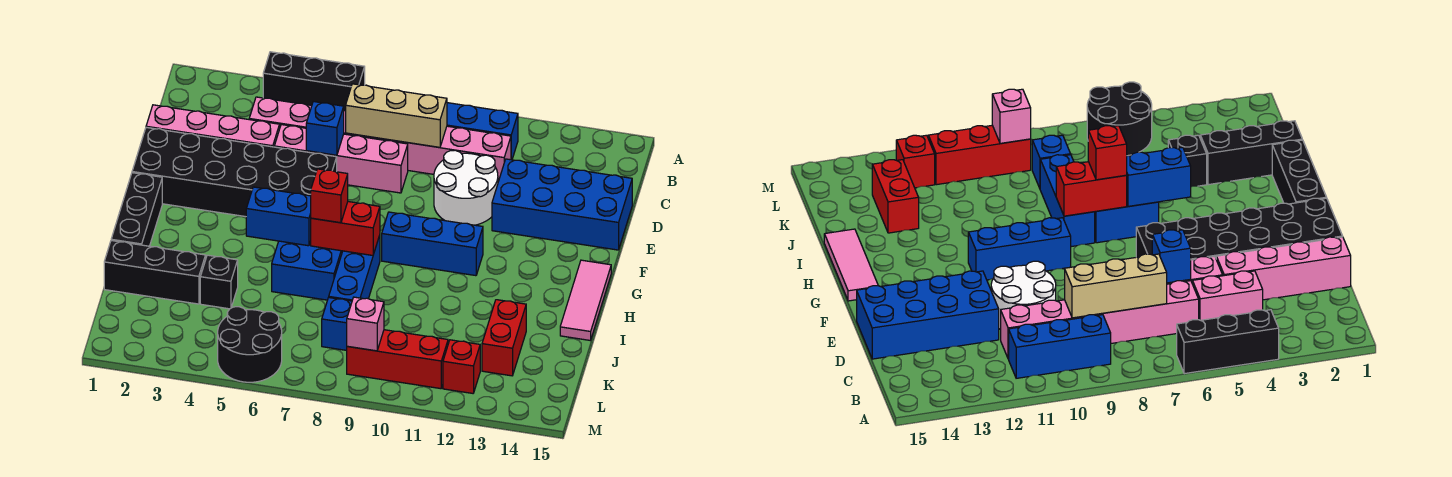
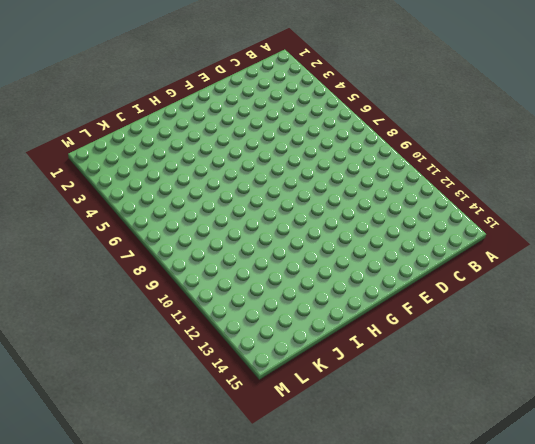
none -> black 1x3 brick [263,52,365,111]
none -> blue 1x3 brick [447,103,518,160]
none -> pink 1x2 brick [249,97,312,128]

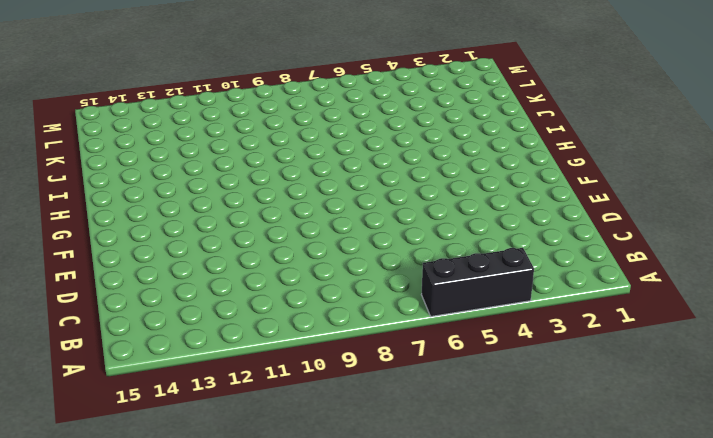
none -> blue 1x3 brick [447,103,518,160]
none -> pink 1x2 brick [249,97,312,128]
none -> pink 1x6 brick [344,111,511,182]

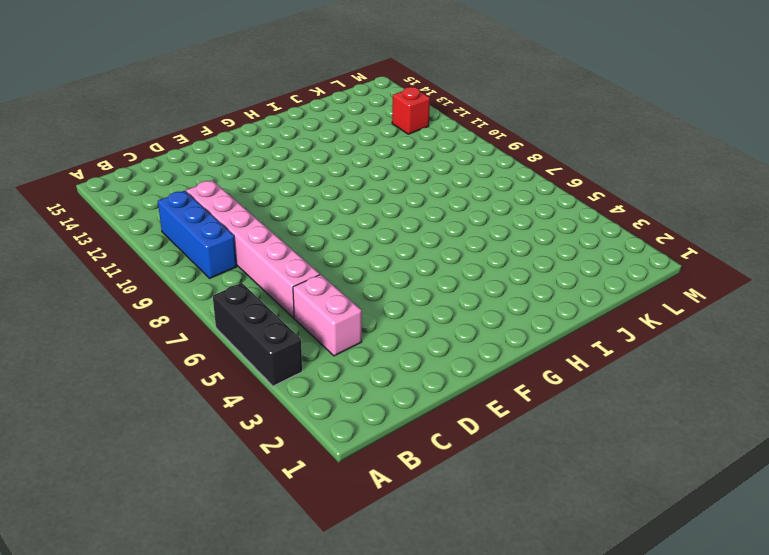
none -> pink 1x4 brick [146,105,280,147]
none -> pink 1x4 brick [274,125,408,193]
none -> white 2x2 round brick [434,150,498,225]

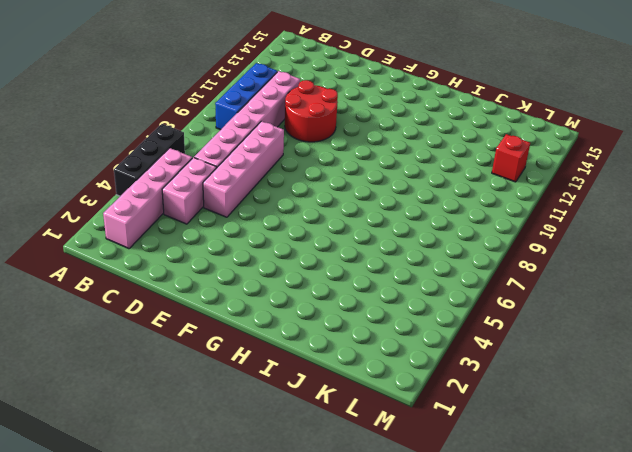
pink 1x4 brick [103,148,192,249] -> pink 1x4 brick moved to [146,105,280,147]
red 2x2 round brick [285,80,338,142] -> white 2x2 round brick [434,150,498,225]
none -> blue 2x4 brick [492,159,632,250]
none -> black 2x6 brick [132,127,337,217]
none -> black 1x3 brick [111,173,162,246]

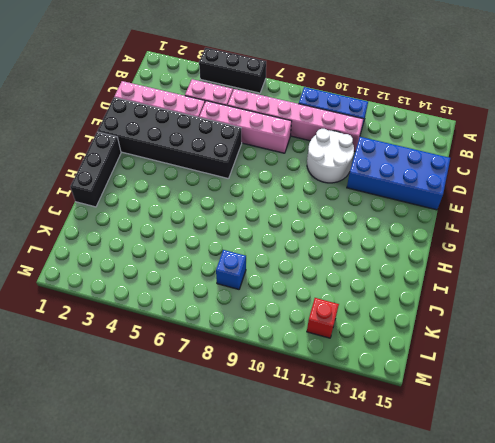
none -> blue 1x3 brick [382,212,483,276]
none -> pink 1x3 tile [560,260,611,341]
none -> blue 2x2 brick [272,241,343,300]

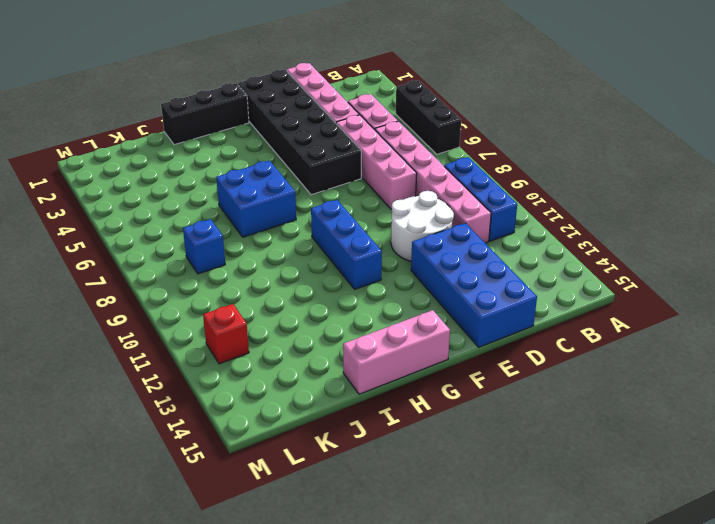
pink 1x3 brick [343,310,450,394] -> pink 1x3 tile [560,260,611,341]
none -> blue 1x3 brick [329,235,380,301]
none -> black 1x3 brick [104,241,206,304]
none -> black 1x1 brick [200,255,238,309]

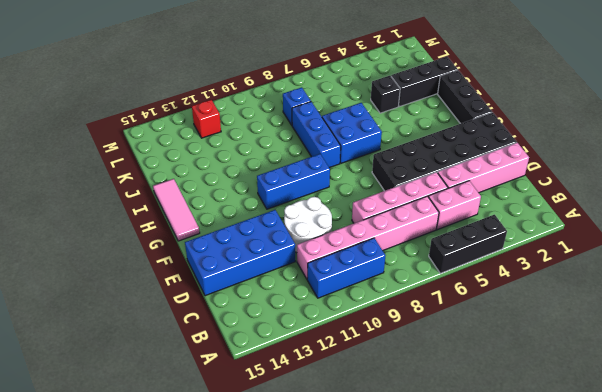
none -> red 1x2 brick [482,300,526,376]
none -> black 2x2 round brick [218,307,282,382]
none -> red 1x3 brick [347,330,448,389]

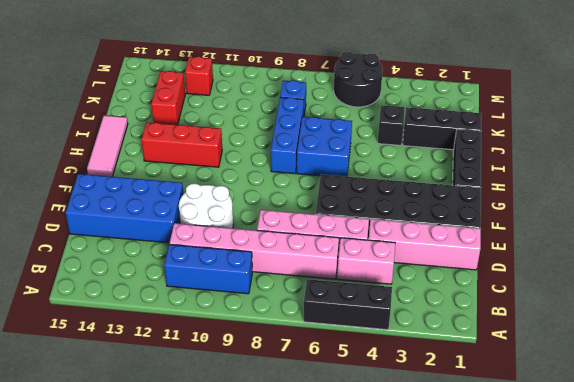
red 1x3 brick [141,122,222,167] -> red 1x3 brick moved to [347,330,448,389]
none -> blue 1x3 brick [382,212,483,276]
none -> tan 1x3 brick [346,84,447,147]
none -> blue 1x1 brick [306,102,344,155]

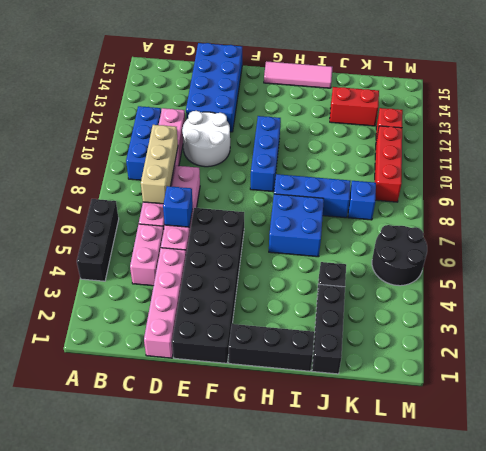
none -> blue 1x2 brick [246,187,311,246]
none -> red 1x2 brick [311,202,380,255]
none -> pink 1x1 brick [347,297,384,351]

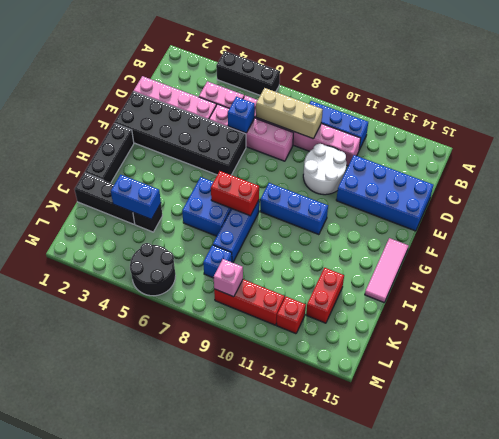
blue 1x2 brick [111,175,161,219] -> blue 1x2 brick moved to [246,187,311,246]
none -> red 1x1 brick [311,169,348,223]

